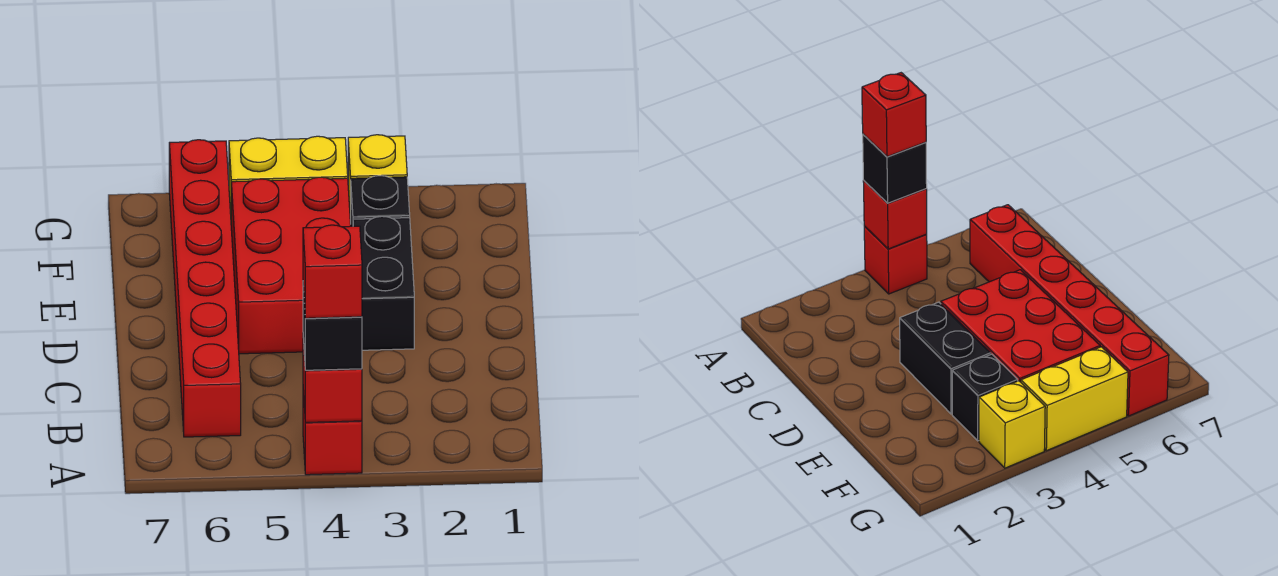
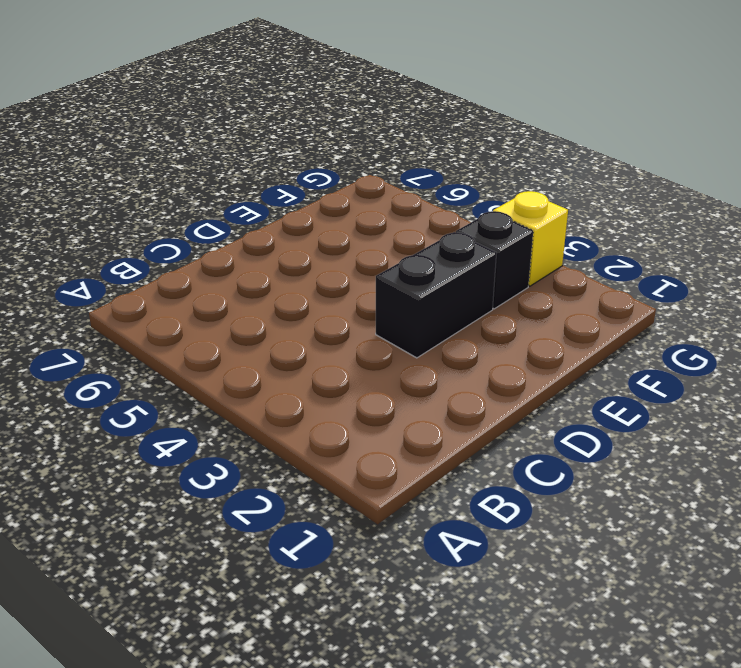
none -> red 1x1 brick [303,391,362,475]
none -> red 1x6 brick [169,140,241,437]

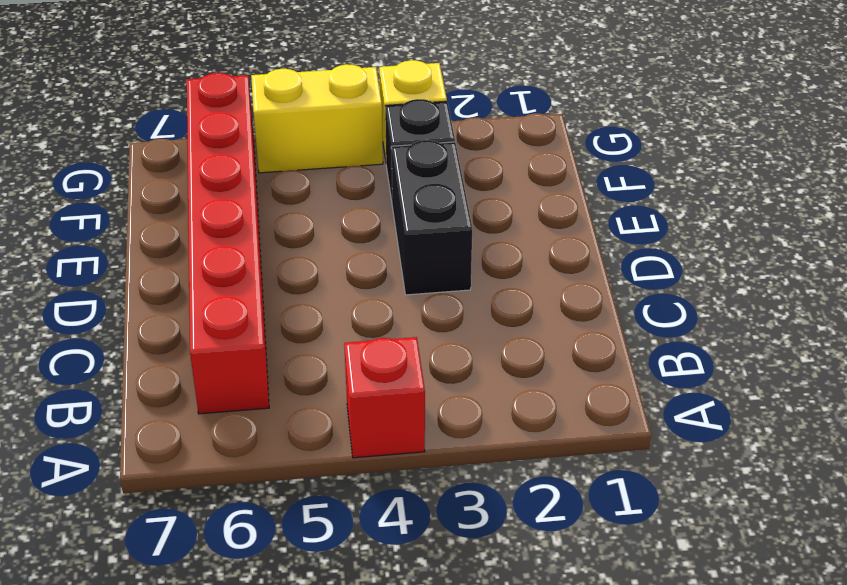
none -> red 2x3 brick [231,177,351,354]
none -> red 1x1 brick [303,338,362,423]

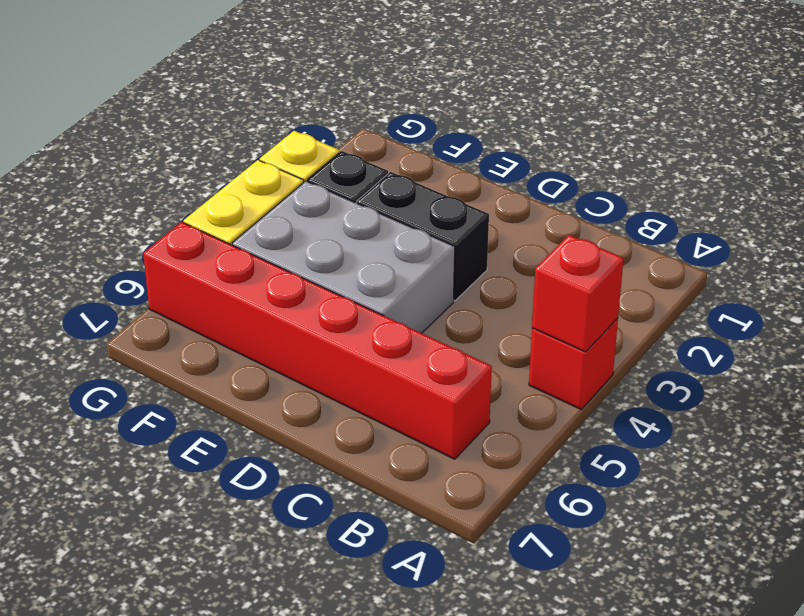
grey 2x3 brick [232,181,455,333] -> red 2x3 brick [231,177,351,354]
none -> black 1x1 brick [303,286,362,370]
none -> red 1x1 brick [303,225,362,318]

